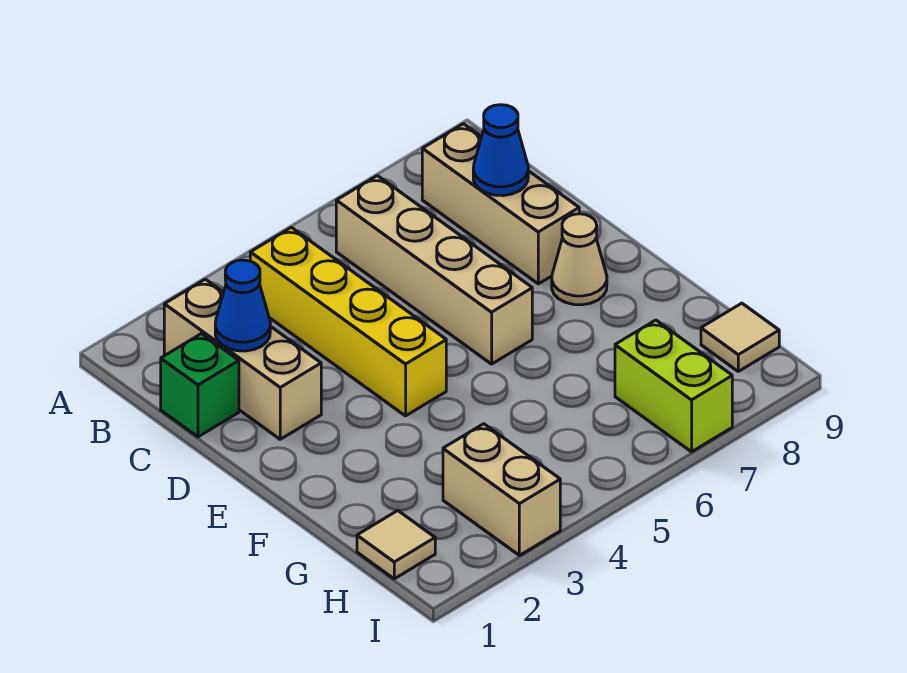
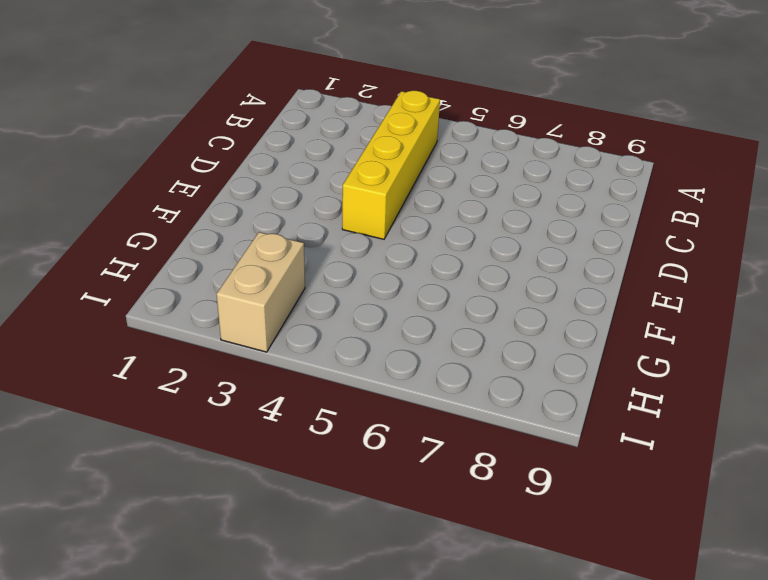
none -> tan 1x3 brick [164,279,321,439]
none -> tan 1x4 brick [336,176,532,364]
none -> tan 1x3 brick [422,124,579,284]

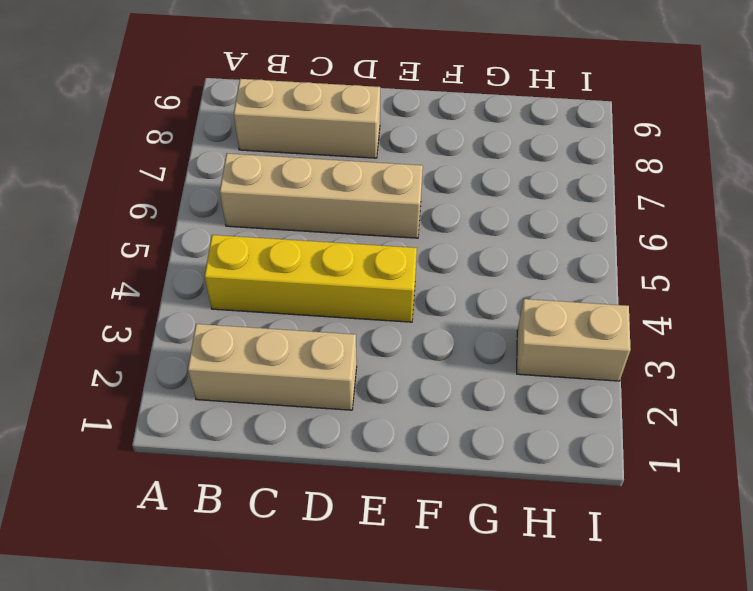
none -> green 1x1 brick [161,334,239,437]
none -> tan 1x1 cone [552,214,607,305]
none -> tan 1x1 tile [357,510,435,579]

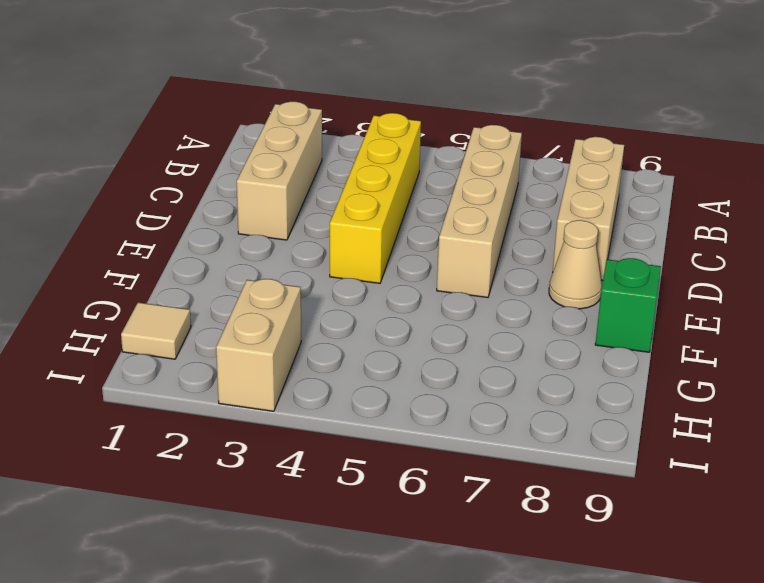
green 1x1 brick [595,258,661,352] -> green 1x1 brick moved to [161,334,239,437]
none -> lime 1x2 brick [615,320,732,452]
none -> tan 1x1 tile [701,303,779,371]
none -> blue 1x1 cone [215,260,270,351]

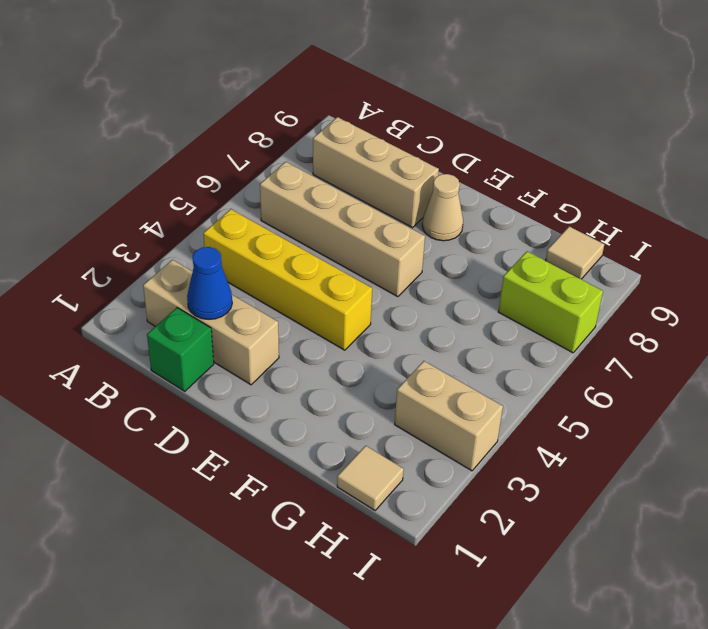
none -> blue 1x1 cone [473,105,528,196]

